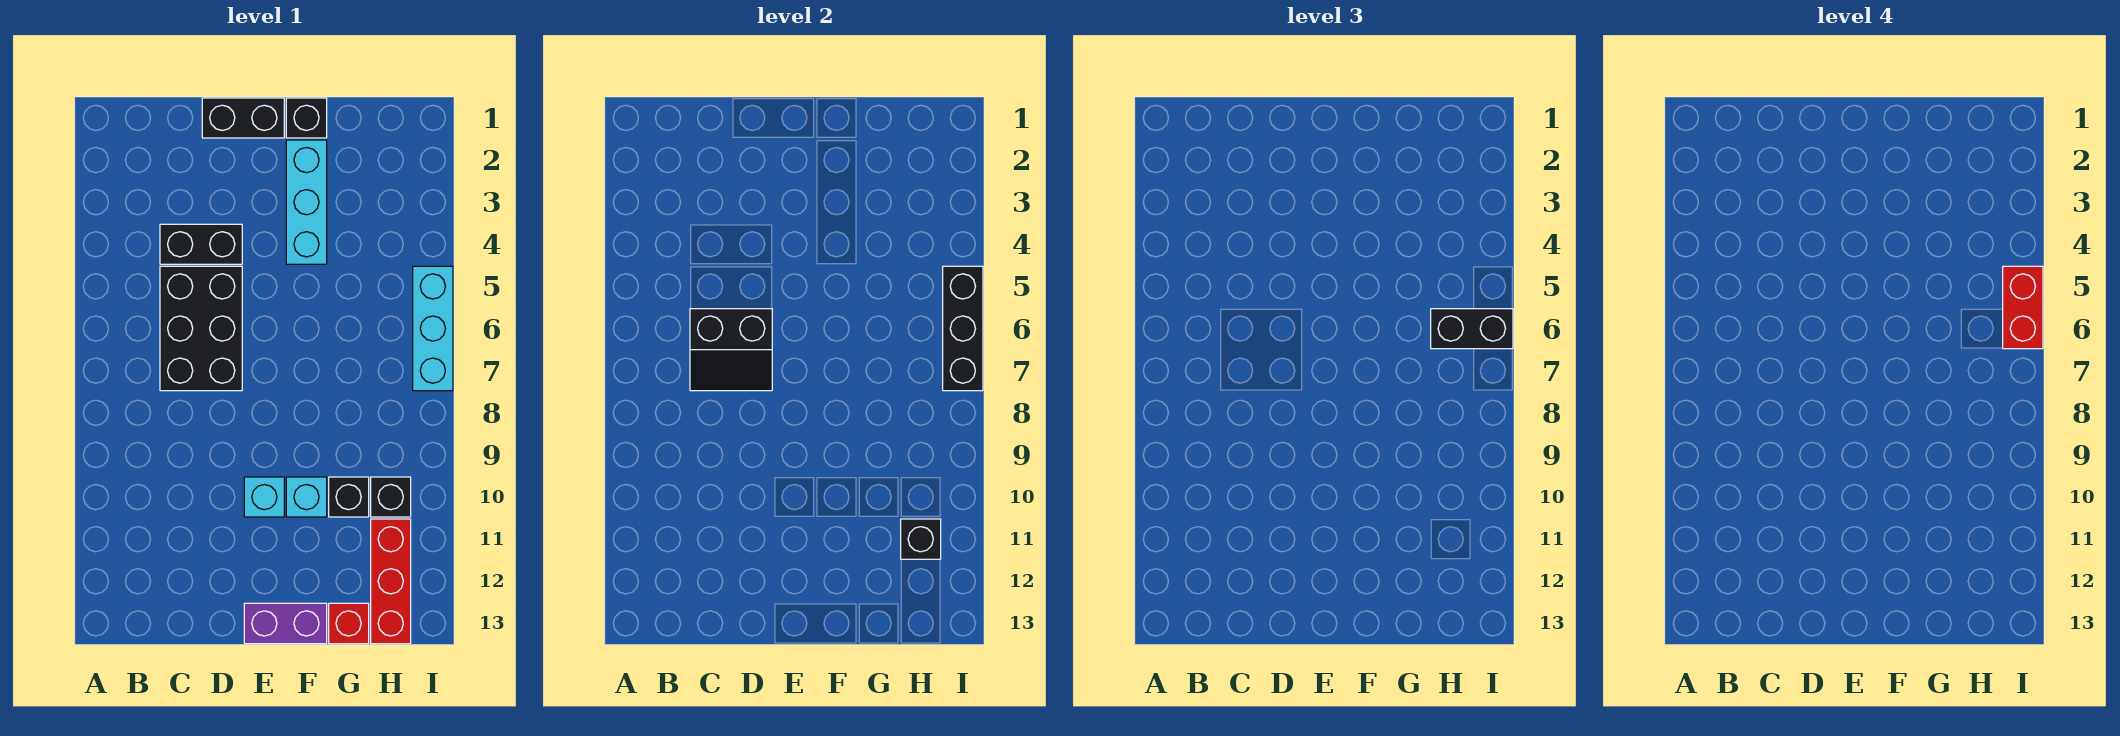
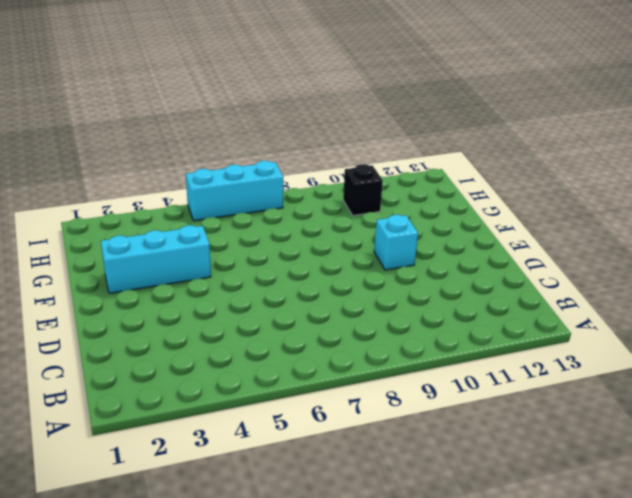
none -> black 1x2 brick [160,224,242,264]
none -> black 2x3 brick [160,266,242,391]
none -> black 1x2 brick [202,98,284,138]

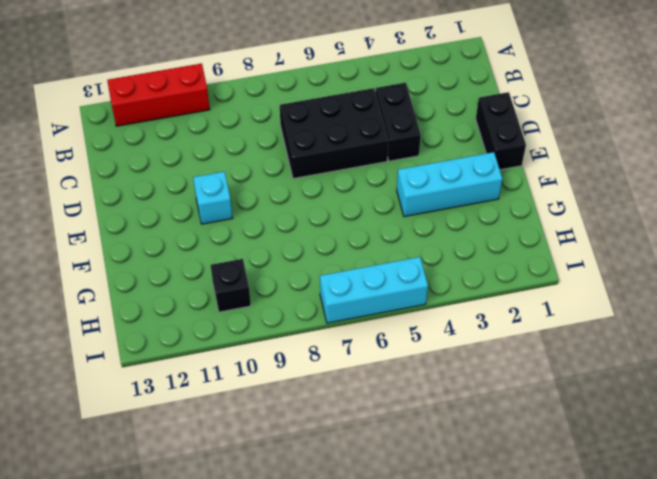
red 1x3 brick [107,63,210,126] -> red 1x3 brick moved to [371,519,411,644]
none -> purple 1x2 brick [244,603,327,644]
none -> black 1x1 brick [286,98,327,138]
none -> cyan 1x1 brick [286,477,327,517]

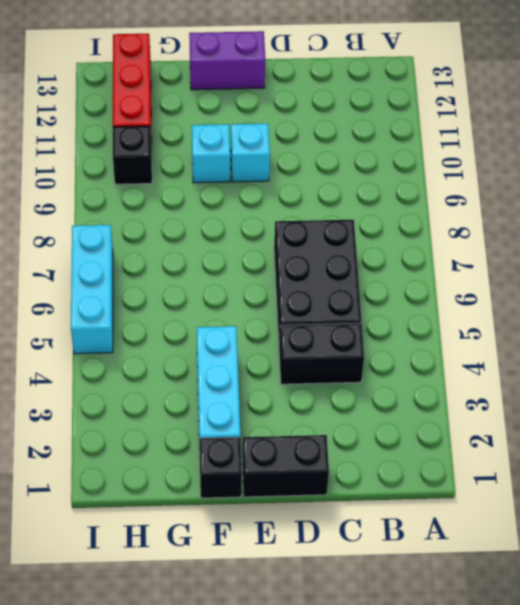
none -> black 1x1 brick [329,477,369,517]
none -> red 1x1 brick [329,603,369,644]
none -> black 2x2 slope [690,309,772,391]

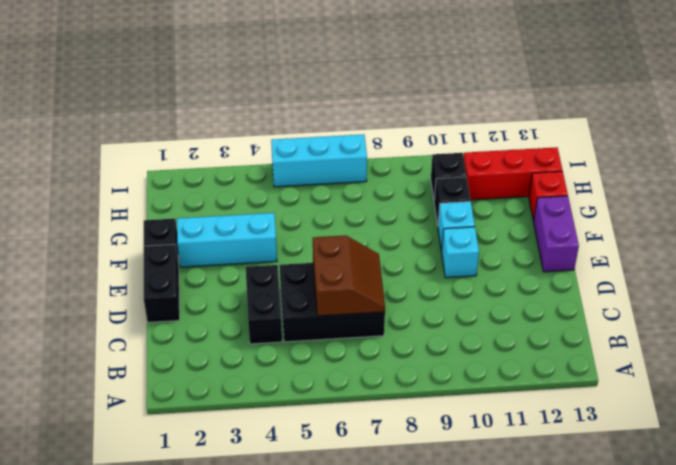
brown 2x2 slope [313,235,385,316] -> black 2x2 slope [690,309,772,391]
none -> black 1x1 brick [901,519,941,559]
none -> black 1x3 brick [943,266,983,391]
none -> black 1x2 brick [1431,309,1513,349]

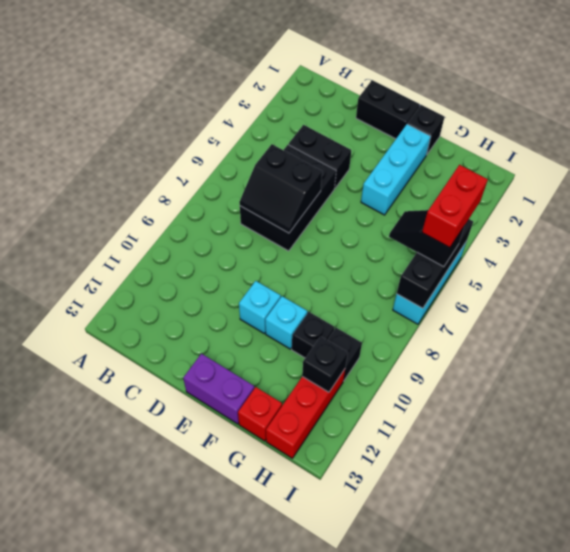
black 1x2 slope [389,210,464,267] -> black 1x2 brick [1431,309,1513,349]

